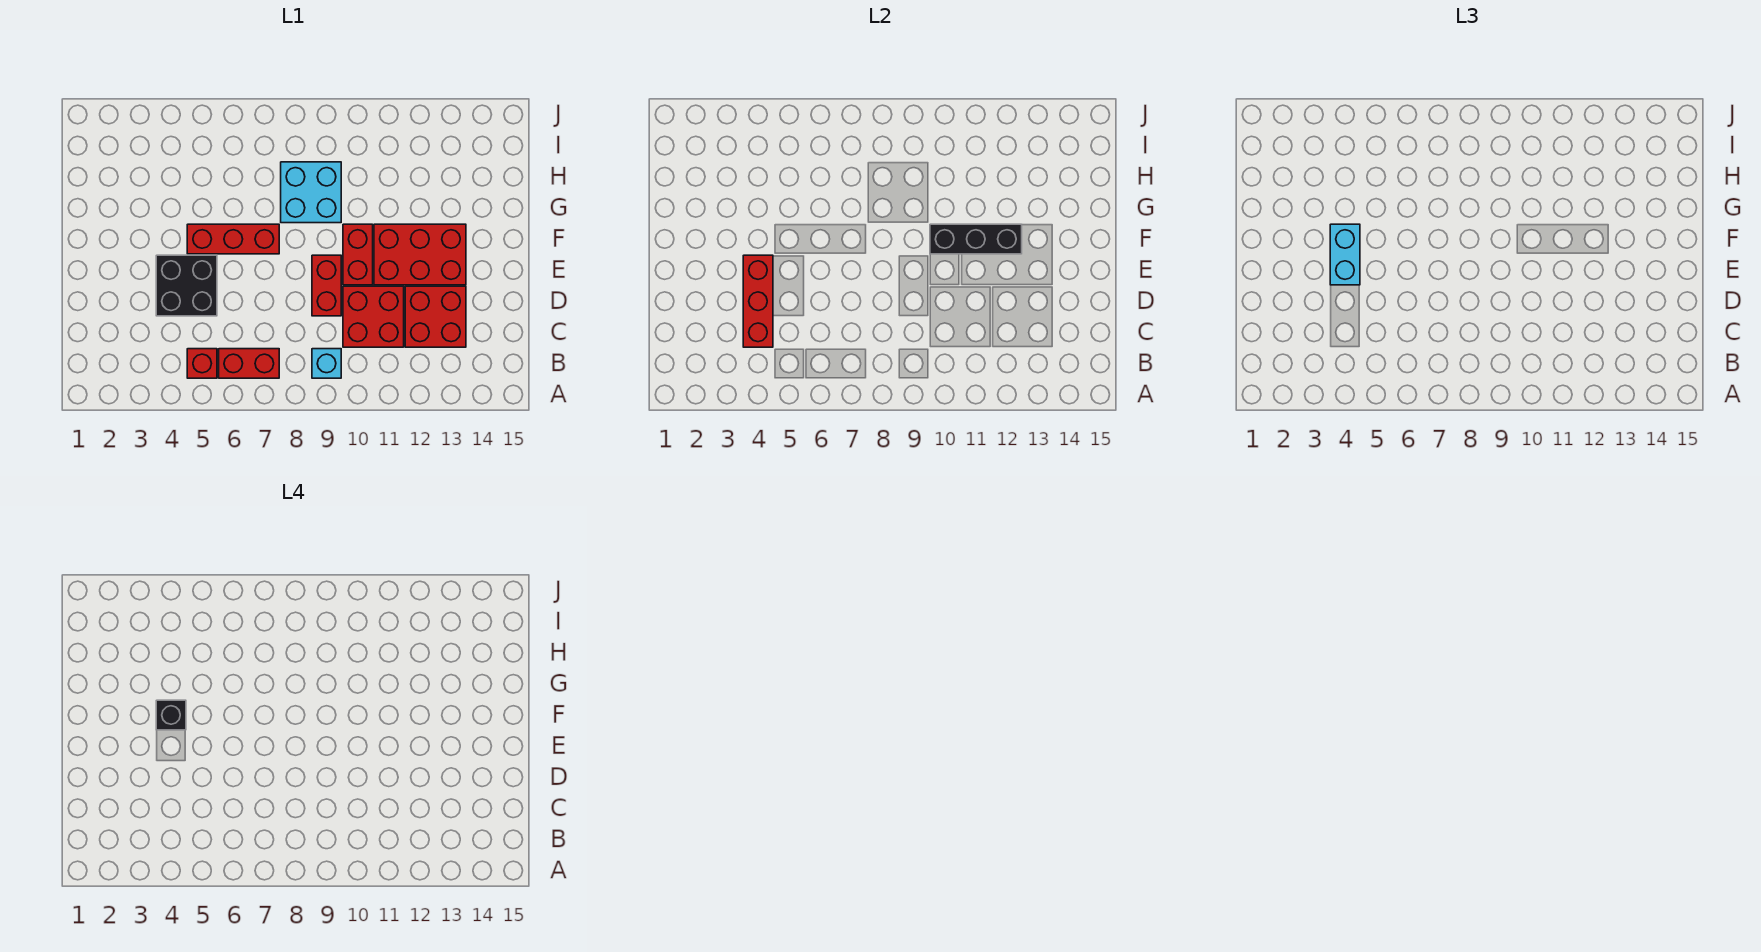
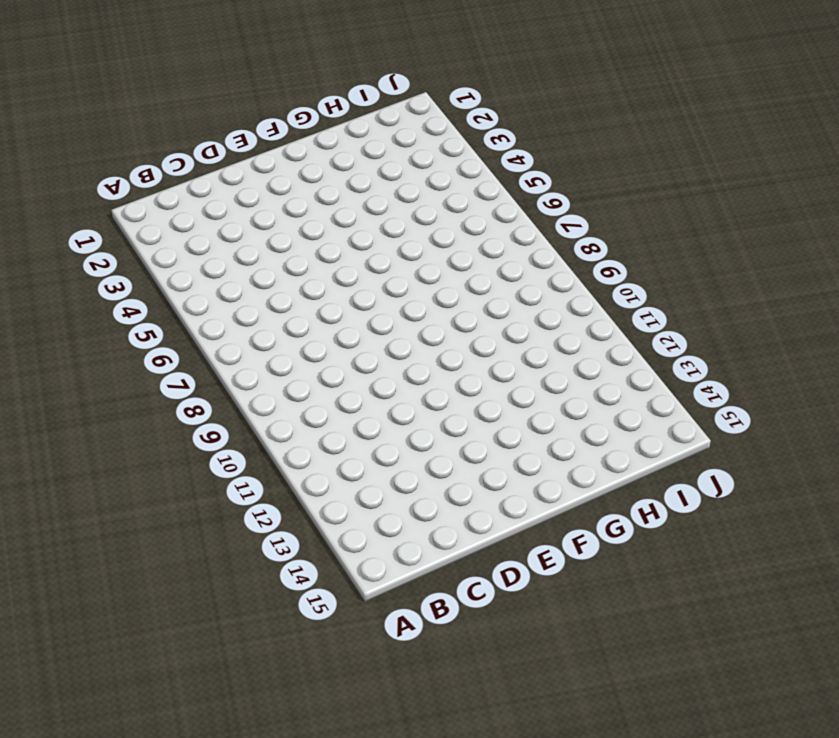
none -> red 1x1 brick [187,349,217,378]
none -> red 1x2 brick [219,349,279,378]
none -> cyan 1x1 brick [312,349,341,378]

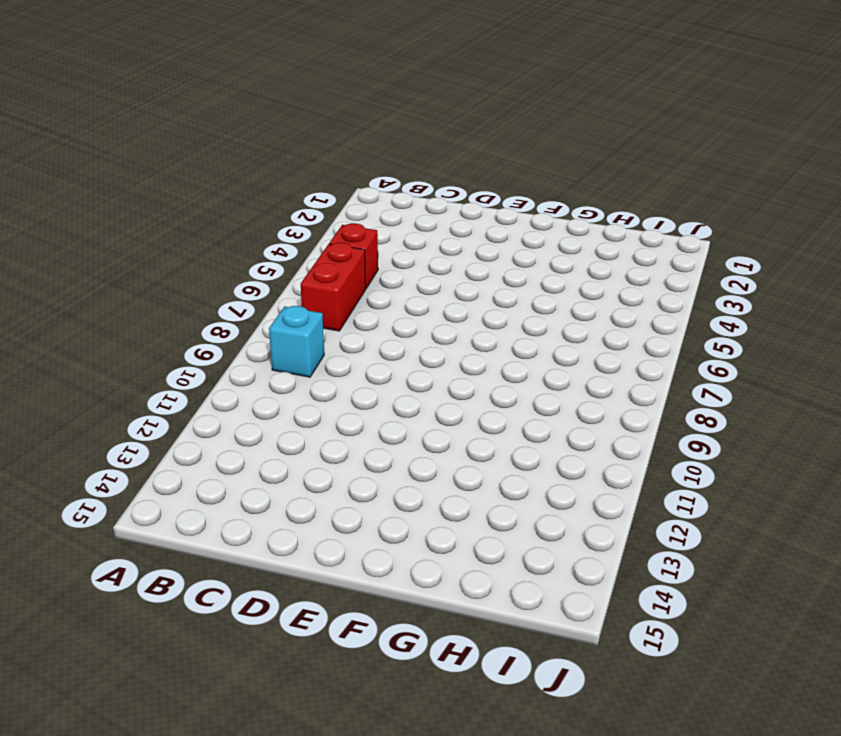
none -> red 2x2 brick [343,286,404,347]
none -> red 2x2 brick [405,286,466,347]
none -> black 2x2 brick [156,255,217,316]

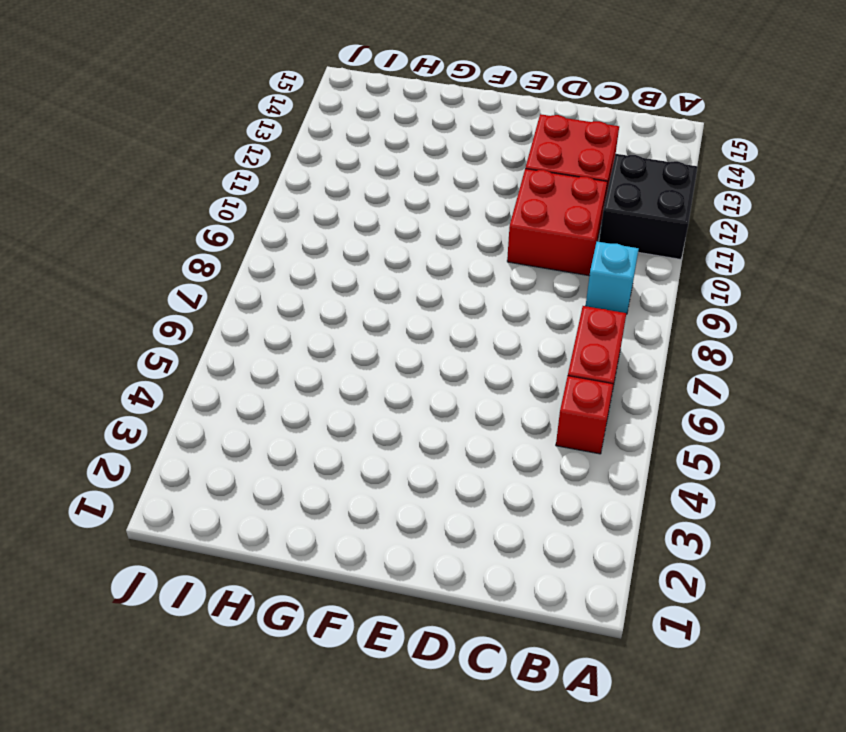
black 2x2 brick [599,154,698,259] -> black 2x2 brick moved to [156,255,217,316]
none -> red 1x2 brick [312,255,341,316]
none -> red 1x2 brick [343,224,373,285]
none -> red 2x3 brick [374,224,466,285]

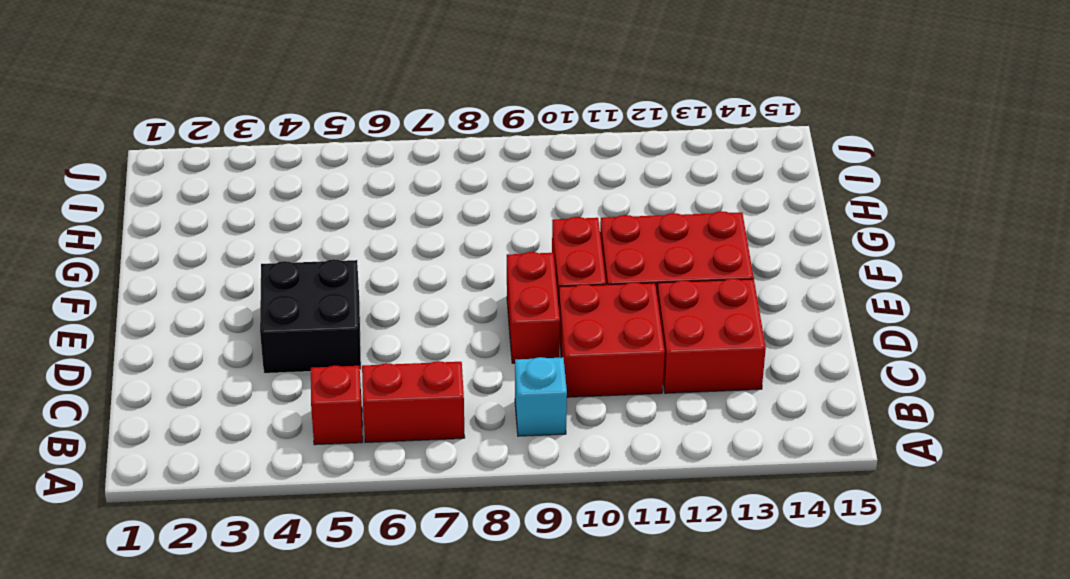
none -> red 1x3 brick [187,224,279,254]
none -> cyan 2x2 brick [281,162,341,223]
none -> red 1x3 brick [743,255,773,347]

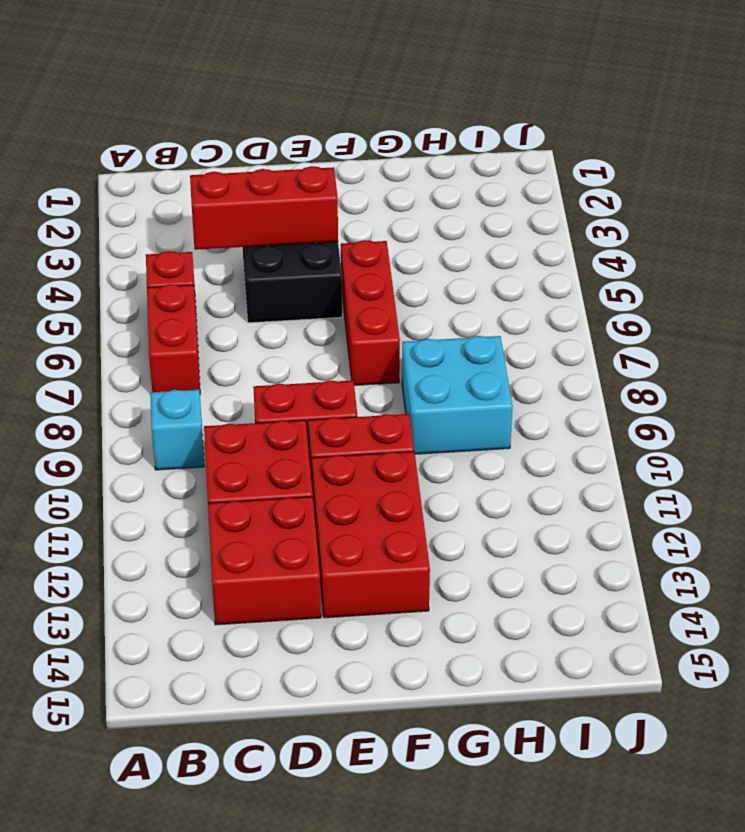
none -> black 1x3 brick [930,224,1022,254]
none -> cyan 1x2 brick [1330,224,1360,285]
none -> black 1x1 brick [156,700,186,730]

